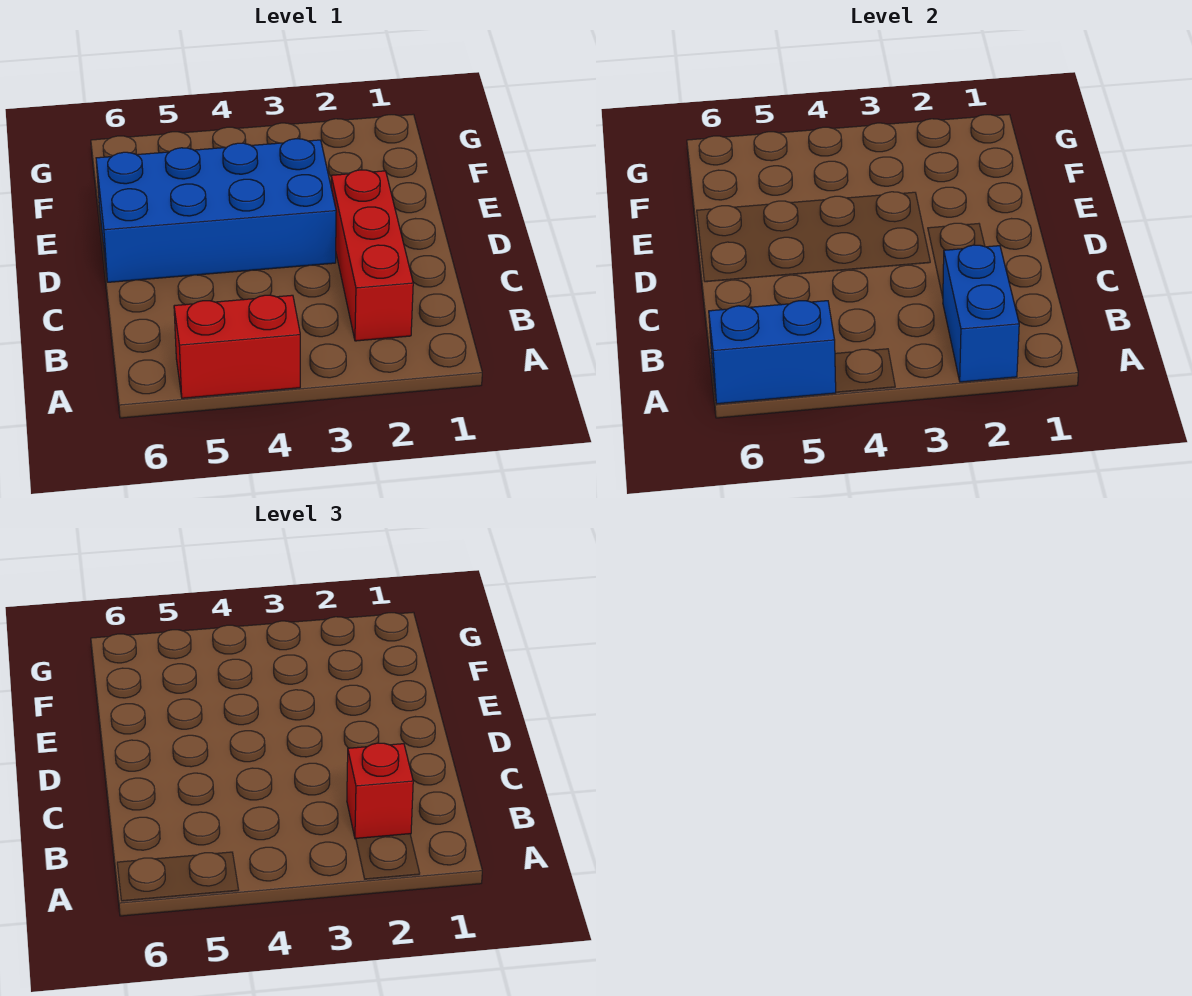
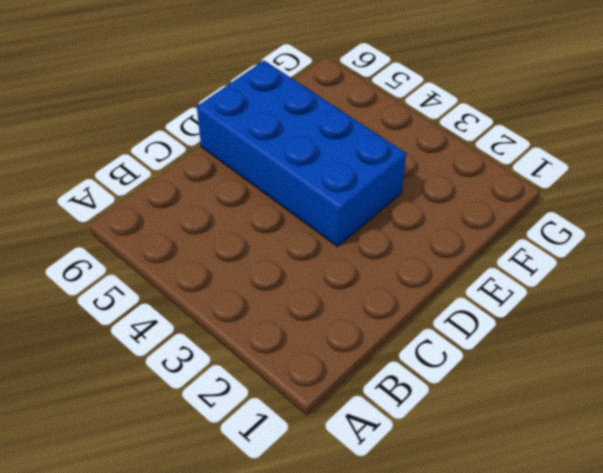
none -> red 1x2 brick [174,295,300,398]
none -> red 1x3 brick [331,170,413,341]

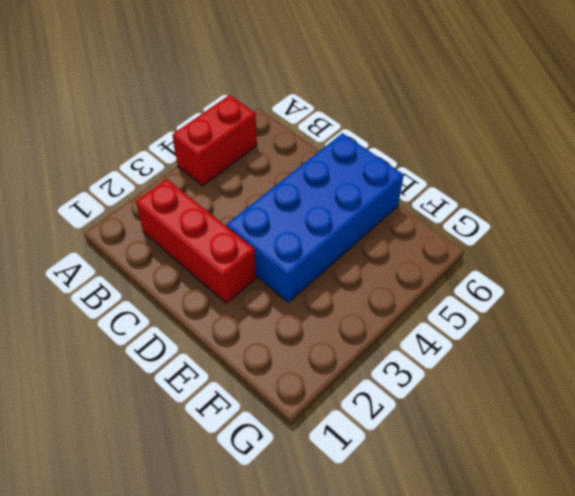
none -> blue 1x2 brick [943,245,1019,382]
none -> blue 1x2 brick [709,301,836,404]

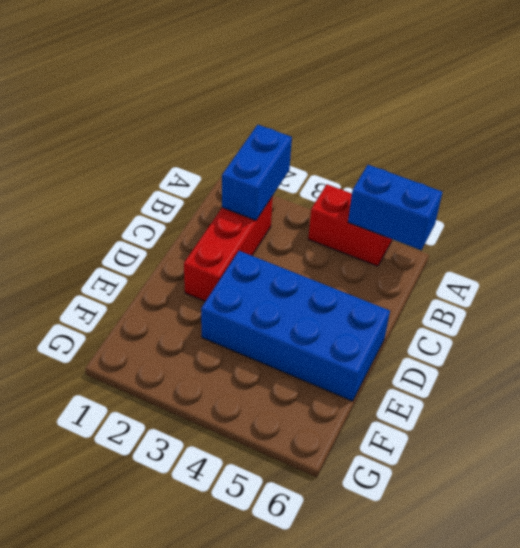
none -> red 1x1 brick [347,743,413,839]

